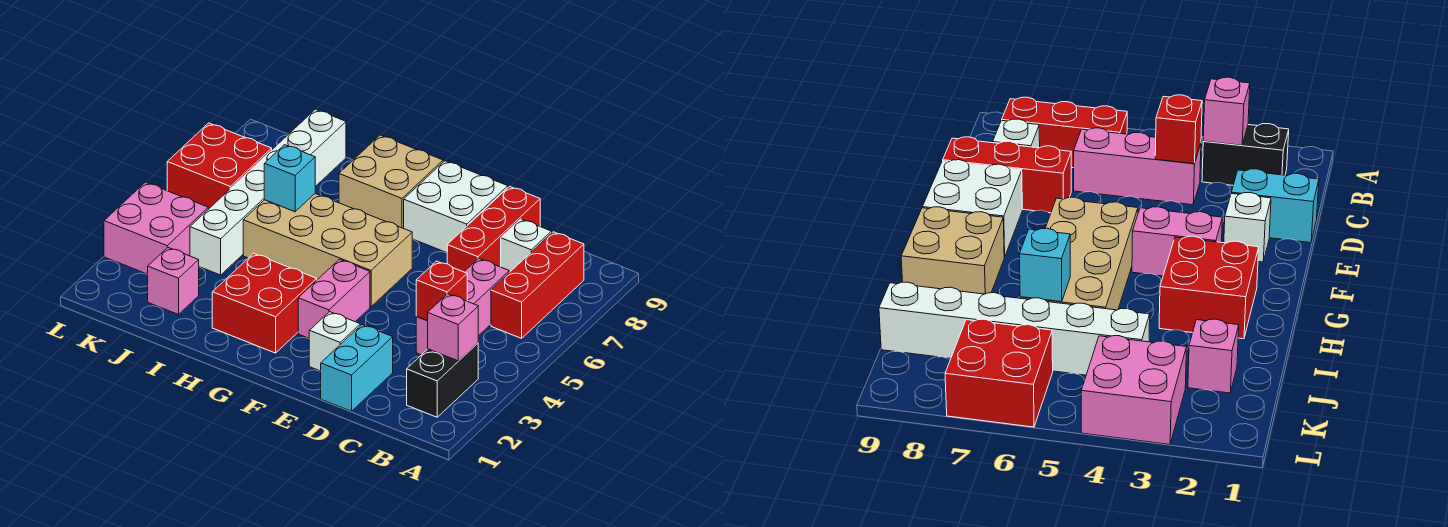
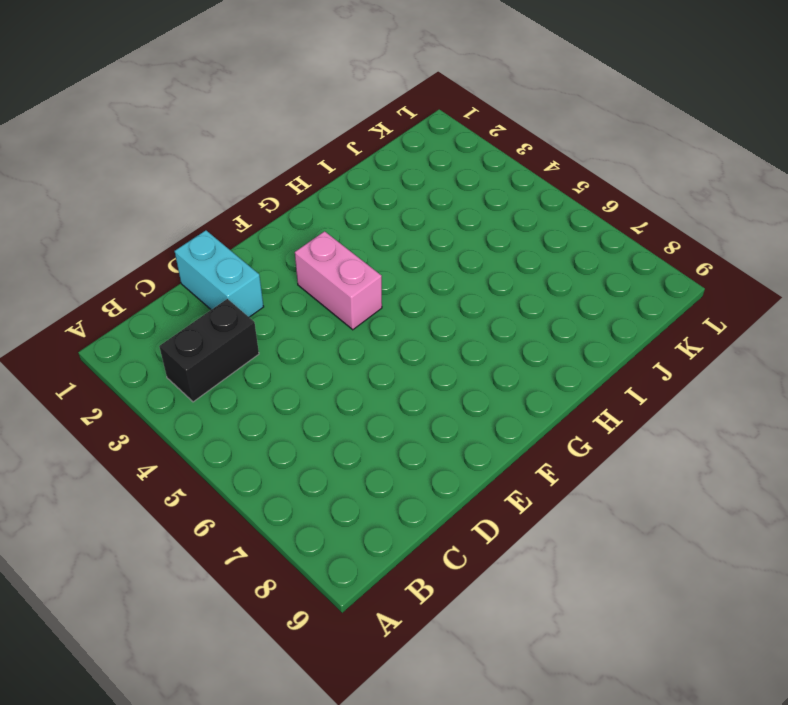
black 1x2 brick [159,299,259,402] -> black 1x2 brick turned to [407,343,478,417]
none -> red 1x3 brick [491,232,584,338]
none -> pink 1x3 brick [416,258,509,355]
none -> white 1x1 brick [501,219,552,273]

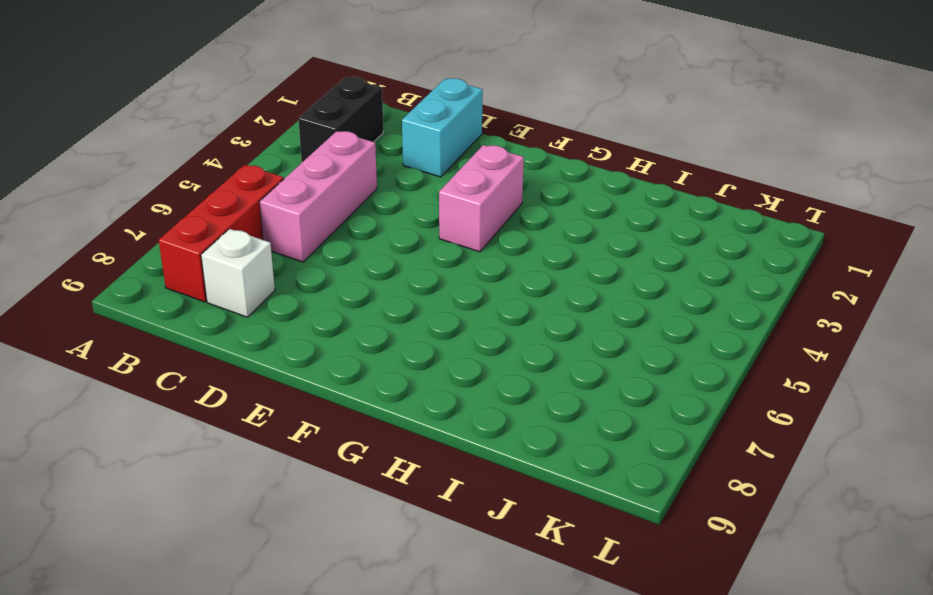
none -> red 1x3 brick [447,187,540,272]
none -> white 1x1 brick [309,312,360,371]
none -> white 2x2 brick [404,161,508,253]

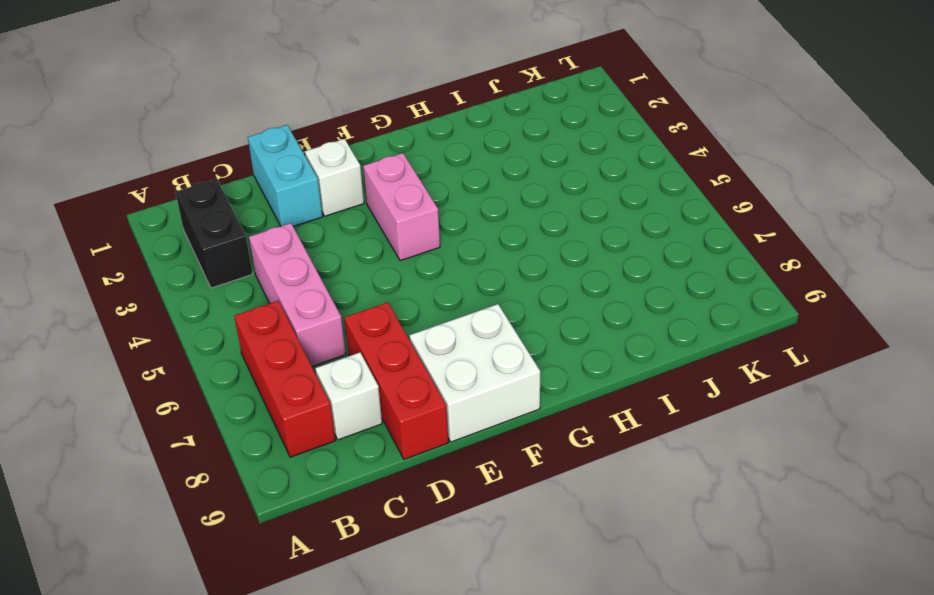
none -> tan 2x4 brick [243,194,412,307]
none -> red 2x2 brick [212,253,317,353]
none -> tan 2x2 brick [339,135,443,228]

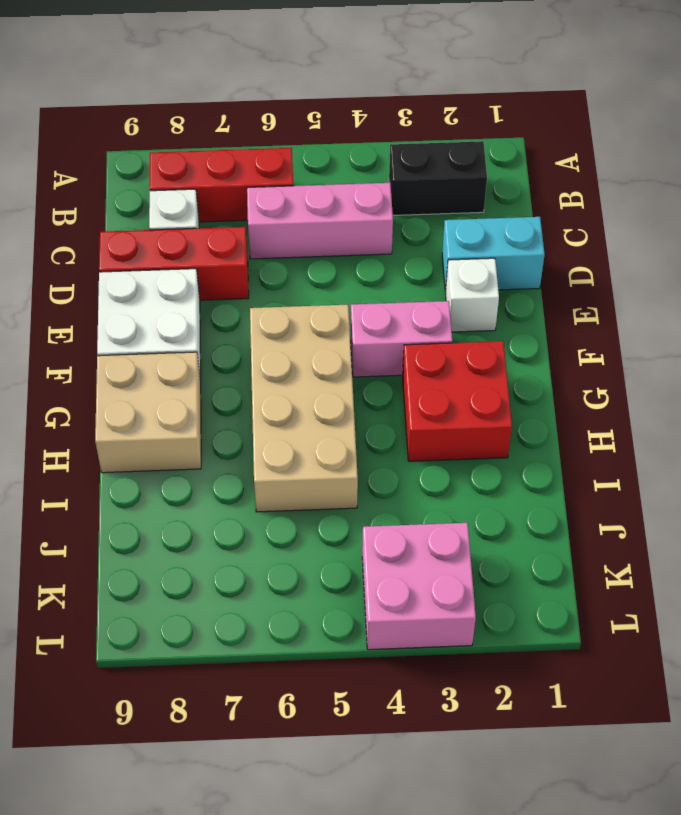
none -> pink 1x1 brick [147,248,199,315]
none -> white 1x6 brick [190,109,346,275]
none -> red 2x2 brick [167,123,272,209]

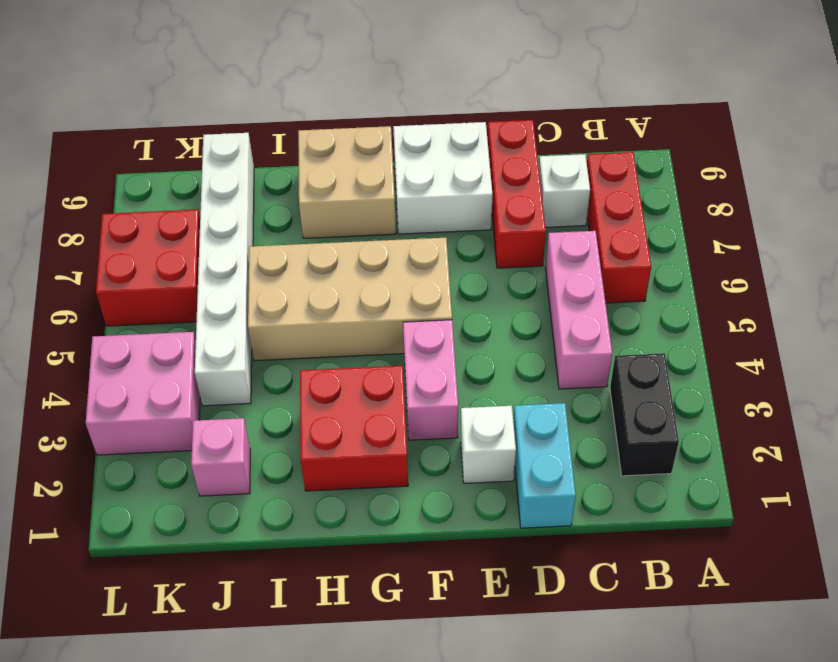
none -> pink 1x1 brick [428,294,478,361]
none -> red 1x1 brick [416,261,467,321]
none -> cyan 1x1 brick [264,145,315,212]

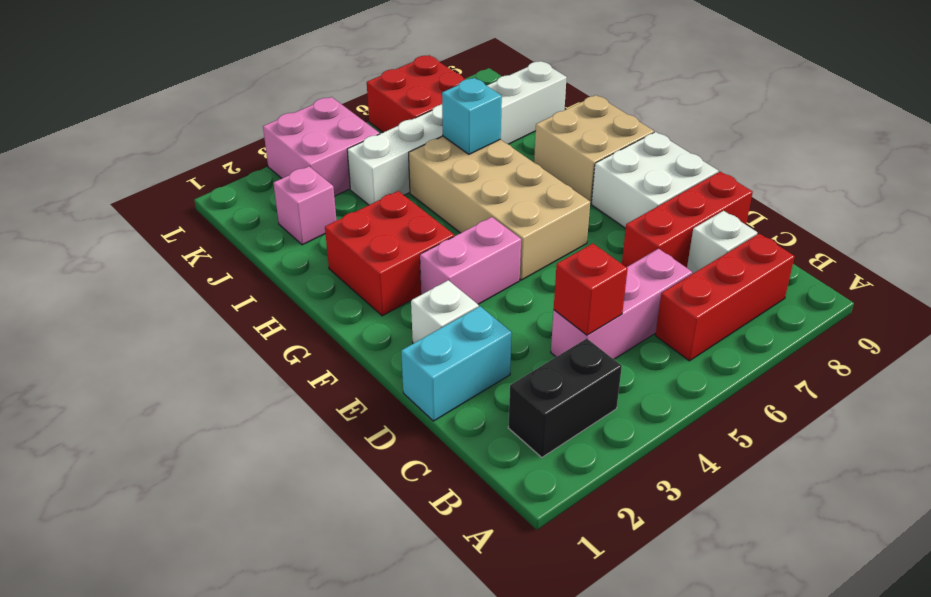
none -> pink 1x1 brick [428,294,478,361]

